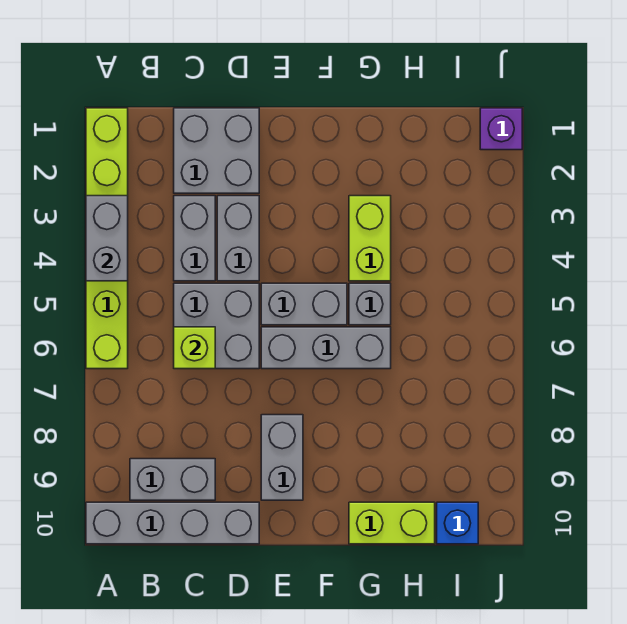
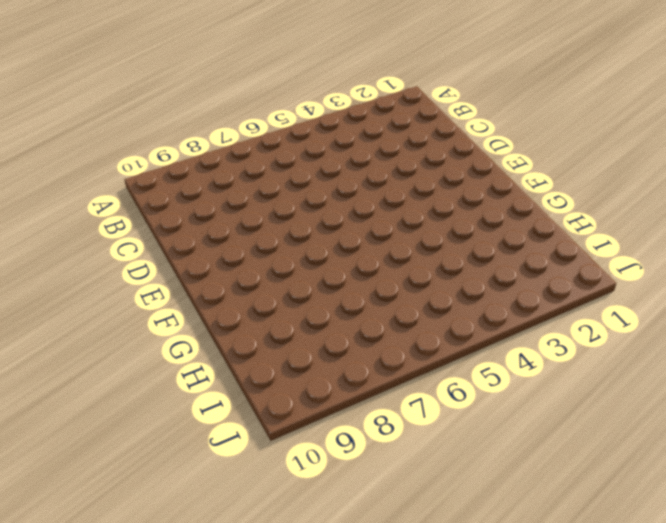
none -> lime 1x6 brick [86,108,128,369]
none -> grey 1x4 brick [86,502,259,544]
none -> grey 1x2 brick [130,459,215,500]

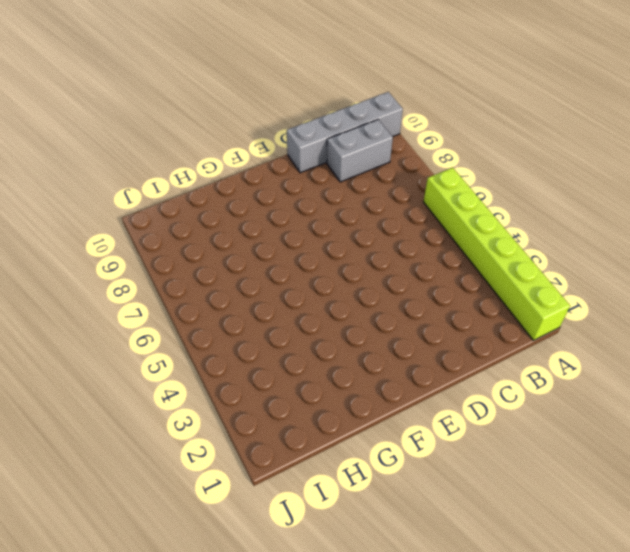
none -> grey 2x2 brick [174,108,259,193]
none -> grey 1x2 brick [174,196,215,281]
none -> grey 2x2 brick [174,283,259,369]

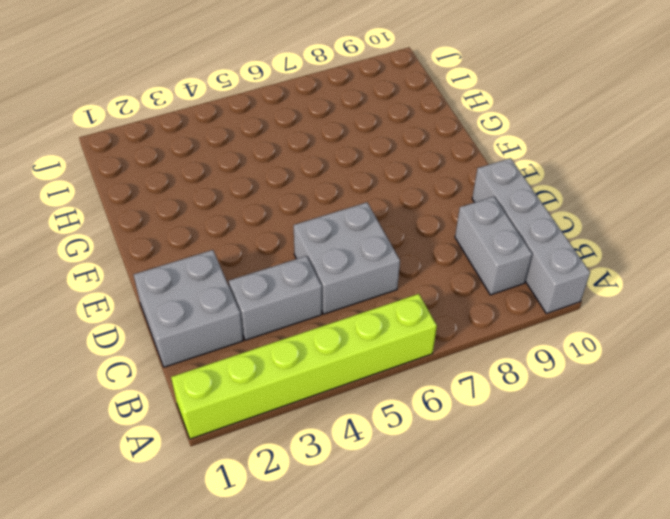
none -> grey 1x2 brick [217,196,259,281]
none -> grey 1x2 brick [261,283,347,325]
none -> grey 1x3 brick [261,327,391,369]

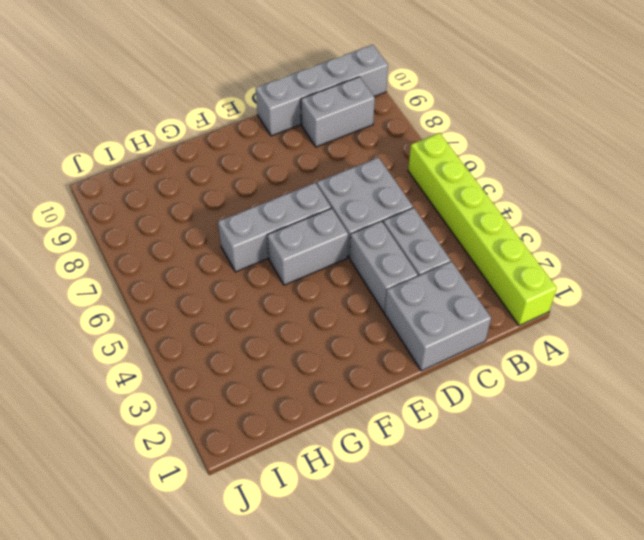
none -> grey 1x2 brick [261,415,303,500]
none -> lime 1x2 brick [349,196,391,281]
none -> grey 1x1 brick [349,283,391,325]

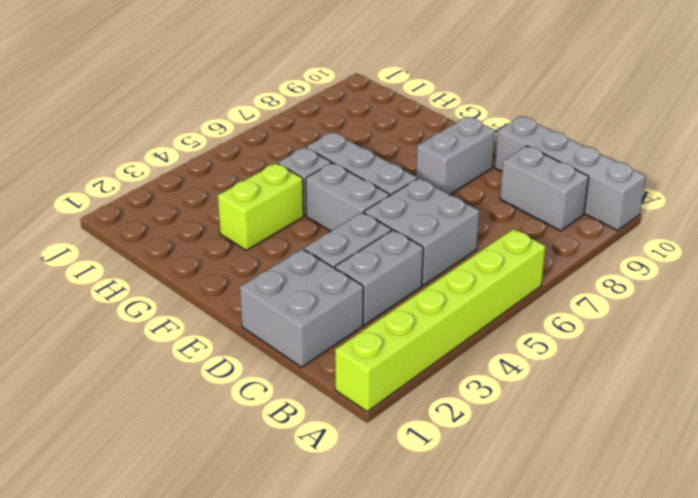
none -> lime 1x2 brick [349,502,435,544]
none -> blue 1x1 brick [437,502,478,544]
none -> purple 1x1 brick [480,108,522,150]

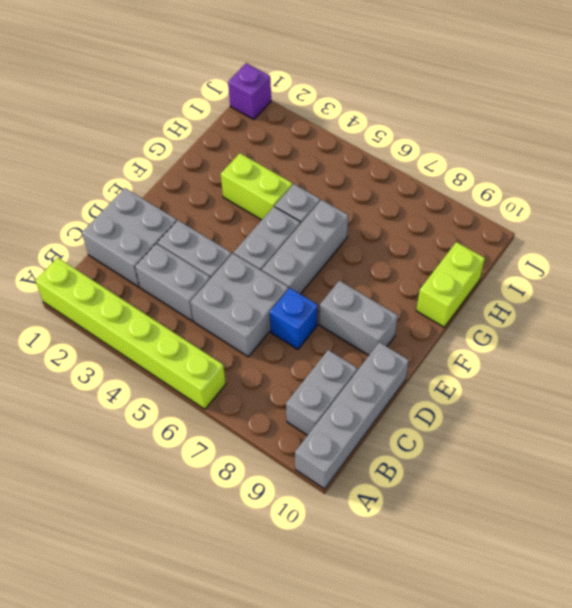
blue 1x1 brick [270,288,318,349] -> blue 1x1 brick moved to [437,502,478,544]
none -> grey 1x2 brick [86,196,128,281]
none -> lime 1x1 brick [174,327,215,369]

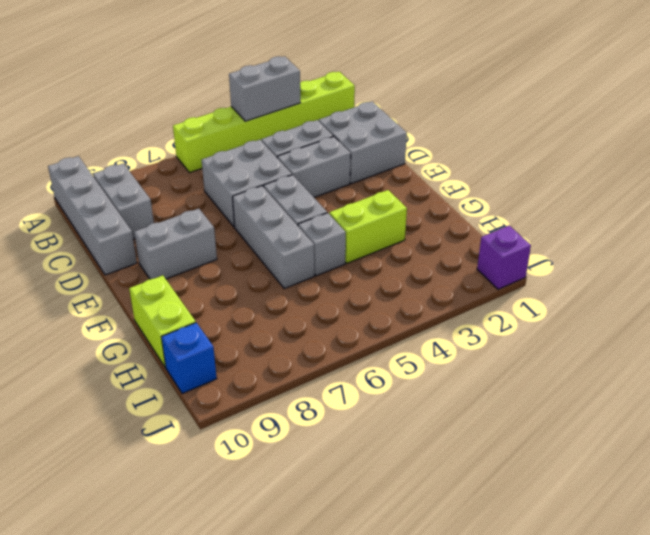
none -> lime 1x1 brick [174,327,215,369]

